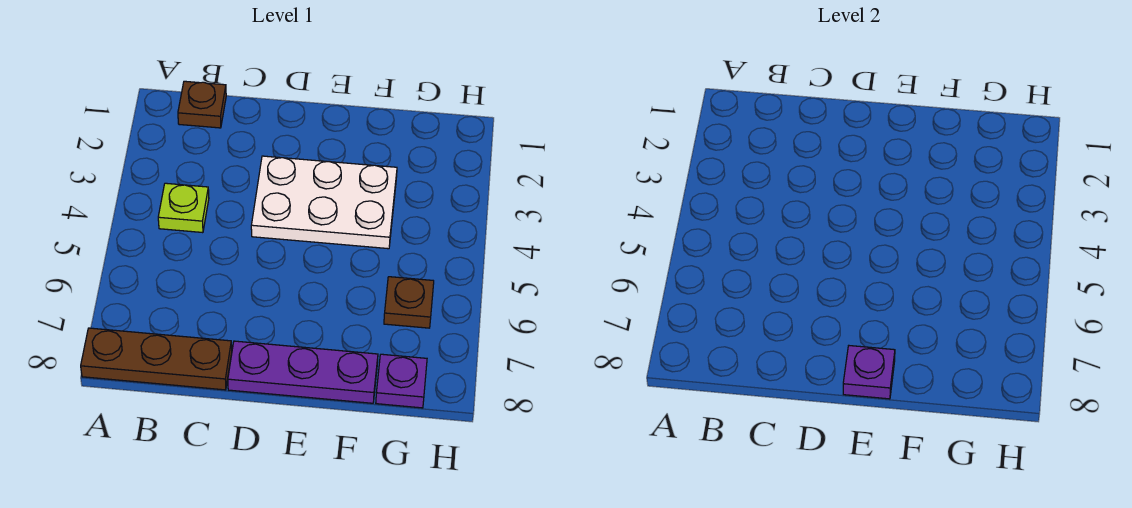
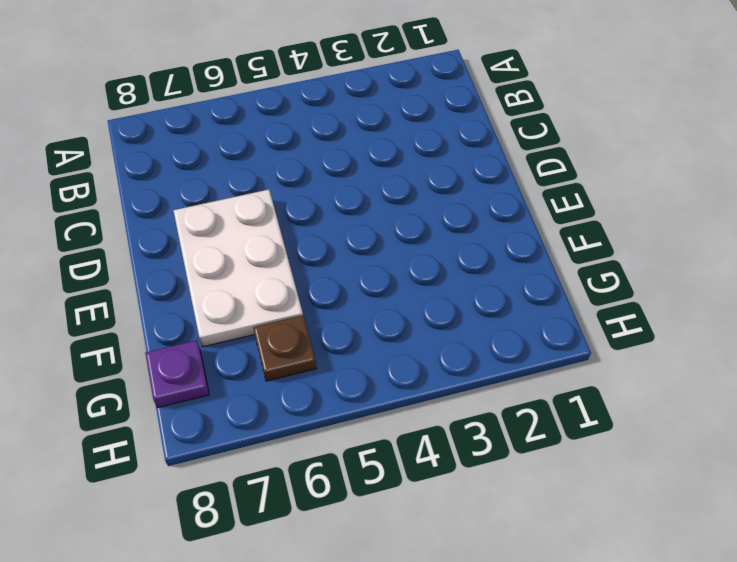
white 2x3 plate [173,190,303,347] -> white 2x3 plate moved to [251,156,397,249]
none -> brown 1x3 plate [81,328,232,390]
none -> brown 1x1 plate [178,81,226,128]

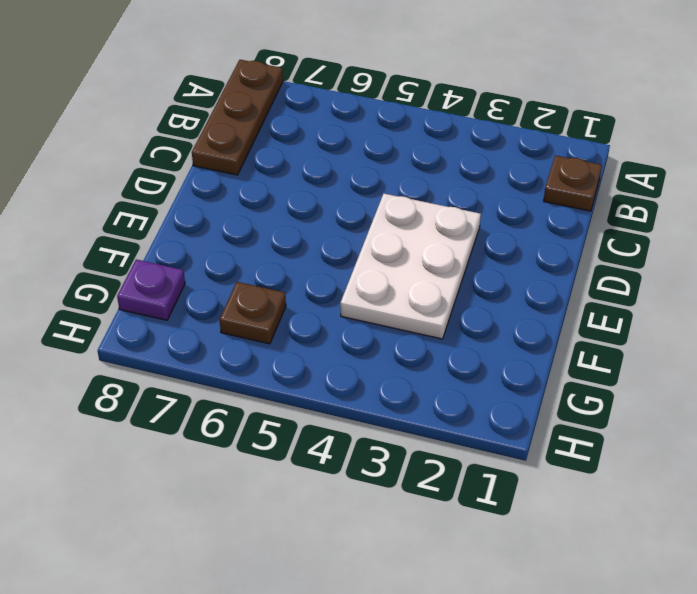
none -> lime 1x1 plate [158,183,209,233]
none -> purple 1x3 plate [228,341,378,403]

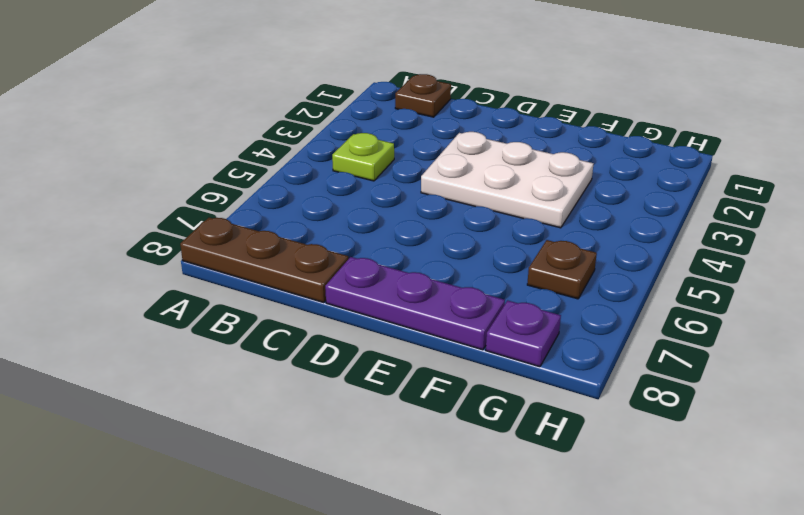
none -> purple 1x1 plate [843,346,895,399]

